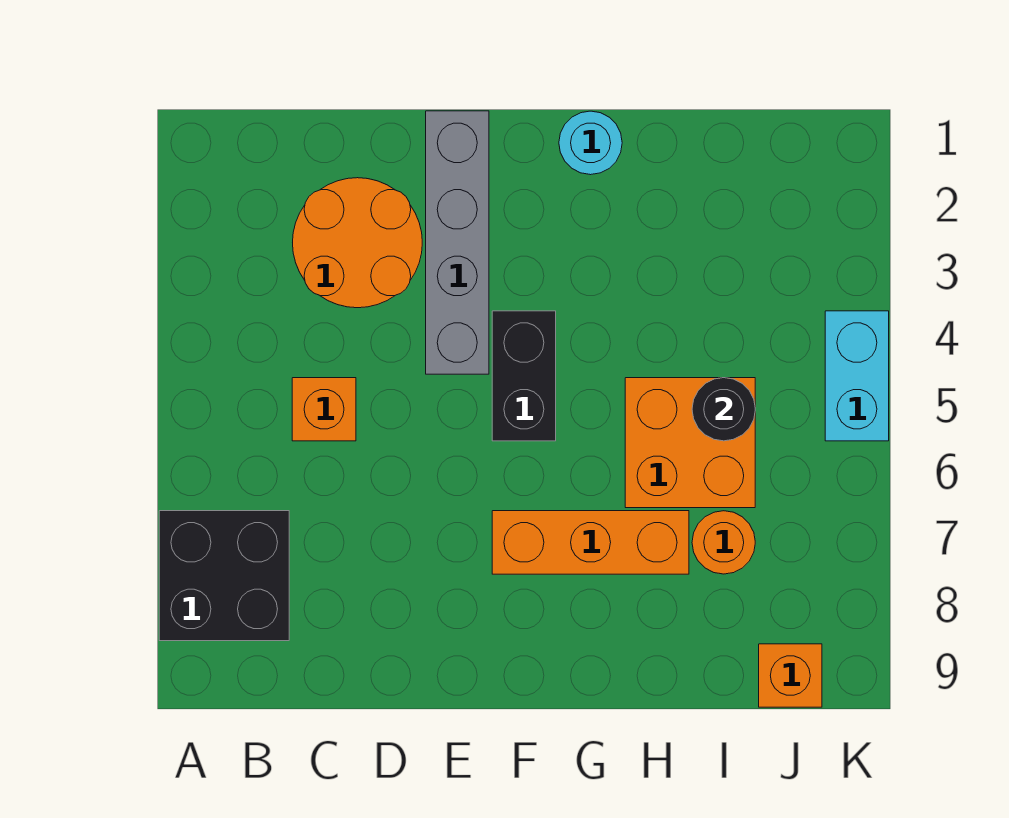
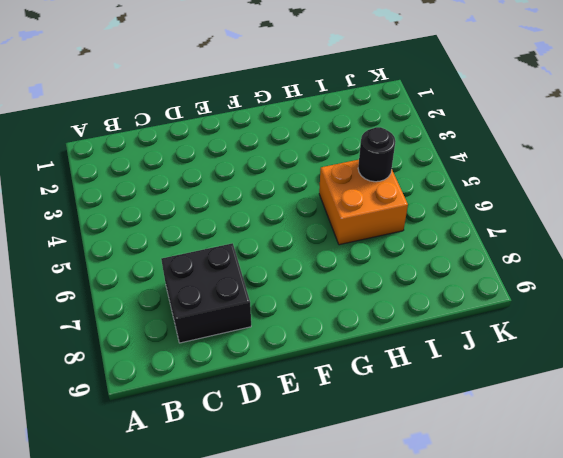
black 2x2 brick [161,243,251,343] -> black 2x2 brick moved to [159,511,289,641]
none -> orange 2x2 round brick [293,178,422,308]
none -> orange 1x1 brick [292,378,356,441]
none -> grey 1x4 brick [426,111,489,374]

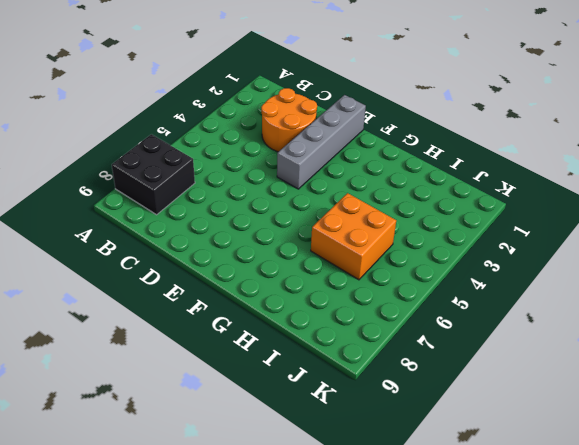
none -> orange 1x1 brick [292,378,356,441]
none -> black 1x2 brick [492,311,556,441]
none -> orange 1x3 brick [492,511,689,574]

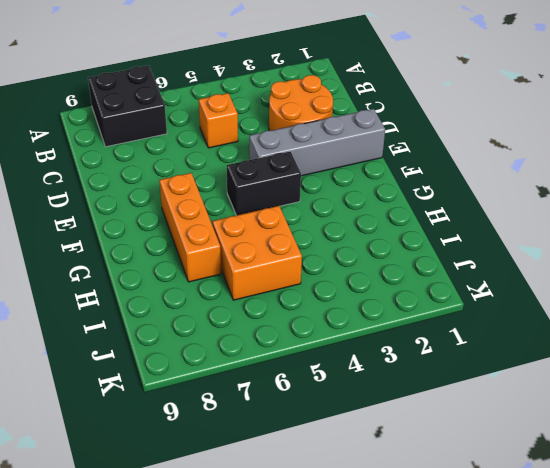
none -> cyan 1x1 round brick [559,111,622,175]
none -> orange 1x1 round brick [692,511,755,574]
none -> orange 1x1 brick [759,644,822,707]

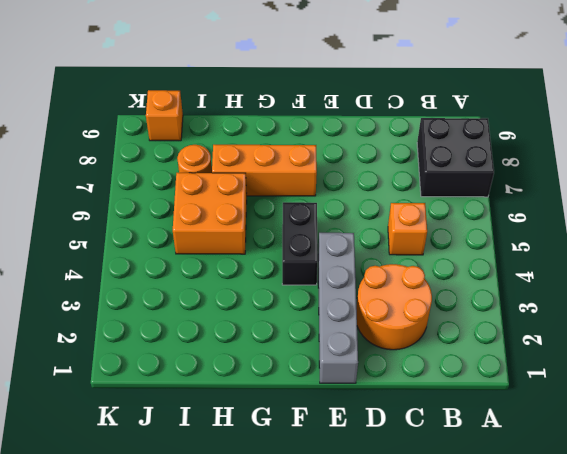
none -> cyan 1x1 round brick [559,111,622,175]
none -> cyan 1x2 brick [825,311,889,441]
none -> black 1x1 round brick [692,378,755,441]

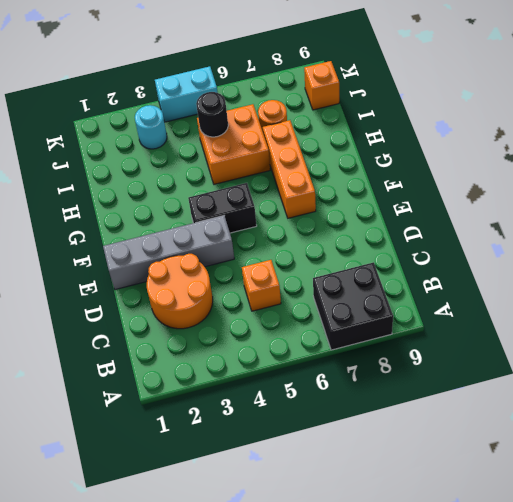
cyan 1x1 round brick [135,105,167,149] -> cyan 1x1 round brick moved to [559,111,622,175]

